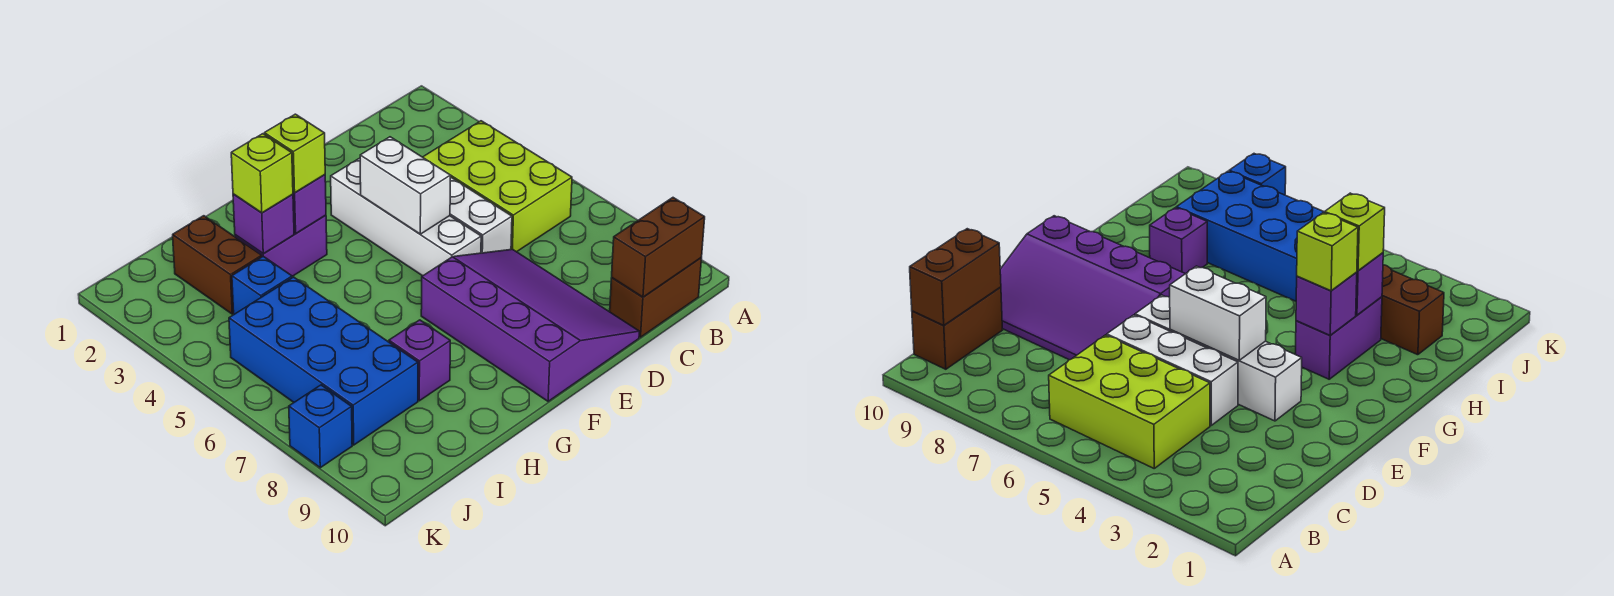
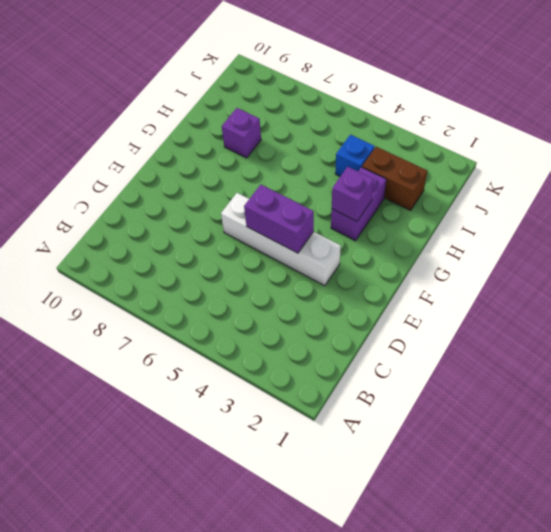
purple 1x2 brick [244,185,314,253] -> white 1x2 brick [360,137,451,234]
none -> lime 2x3 brick [423,121,572,252]
none -> brown 1x2 brick [610,258,702,337]
none -> white 1x3 brick [450,177,512,253]

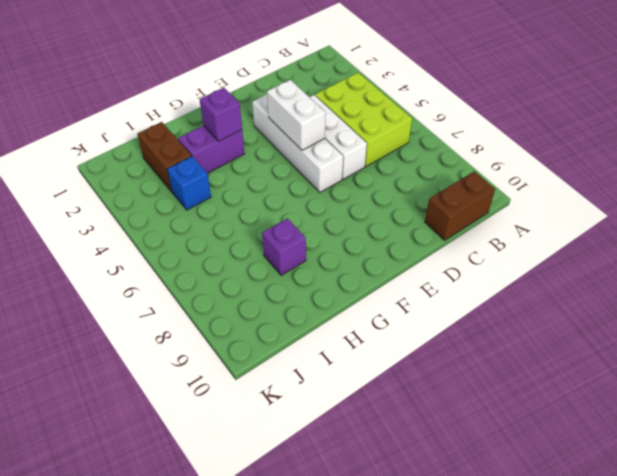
none -> purple 3x4 slope [421,249,639,401]
none -> blue 2x4 brick [229,277,418,445]
none -> blue 1x1 brick [289,385,352,468]

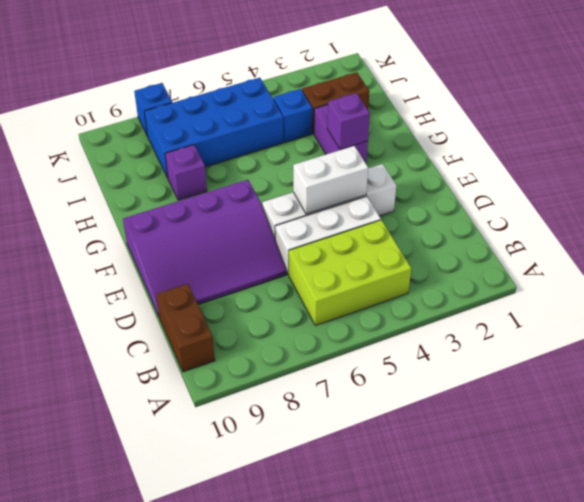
none -> brown 1x2 brick [612,198,705,297]
none -> purple 1x1 brick [233,194,294,254]
none -> lime 1x1 brick [264,114,325,193]

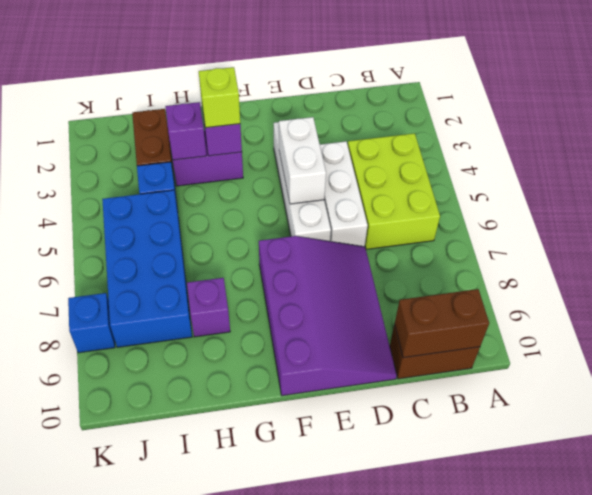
none -> lime 1x1 brick [231,134,293,213]

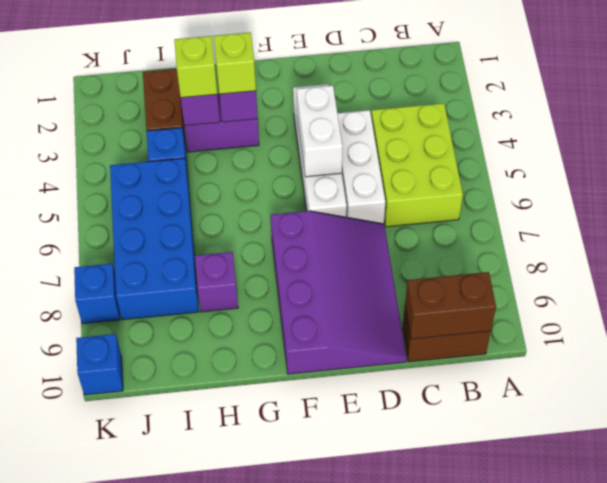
blue 1x1 brick [76,334,123,395] -> none

